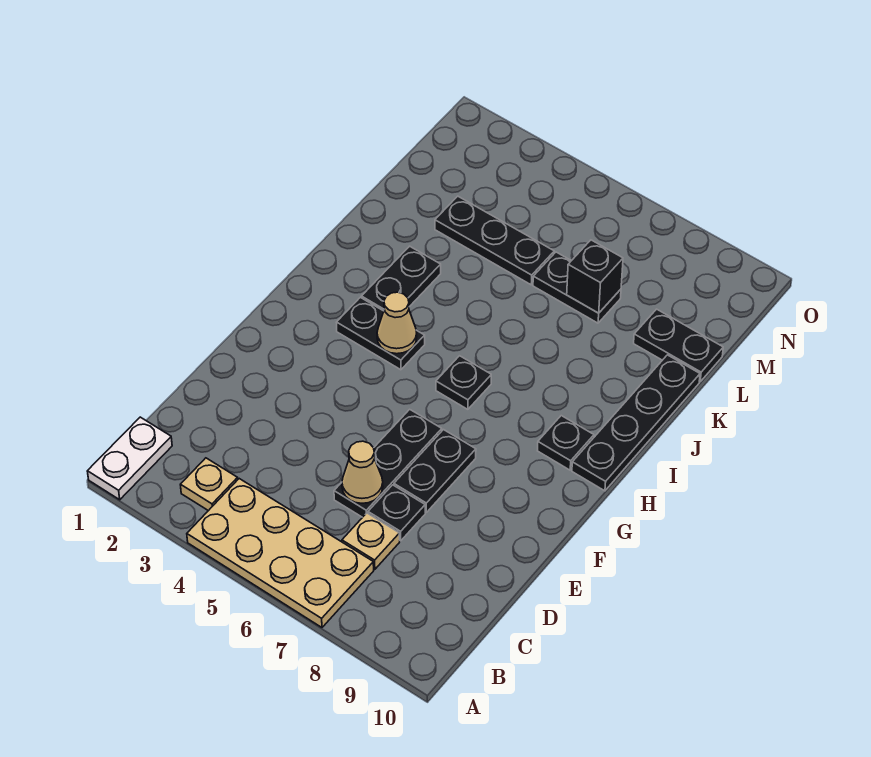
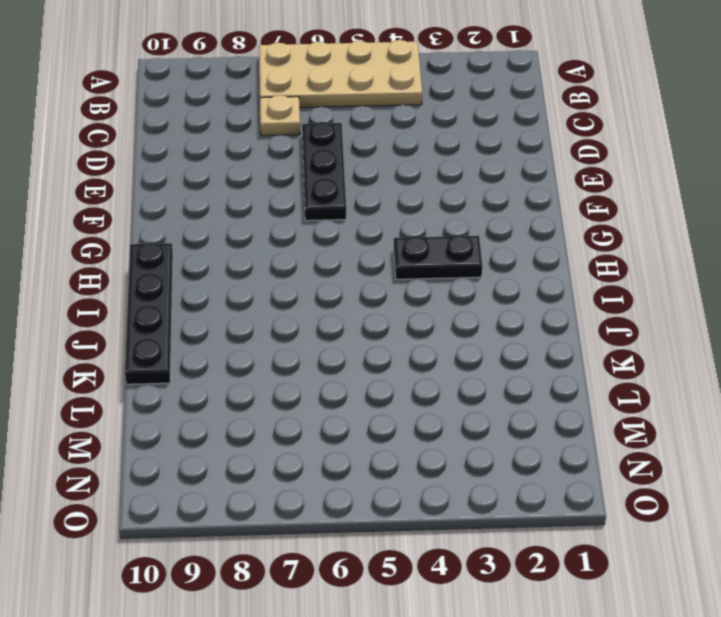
none -> white 1x2 plate [87,417,172,500]
none -> tan 1x1 plate [180,458,238,511]
none -> black 1x1 plate [368,485,425,541]

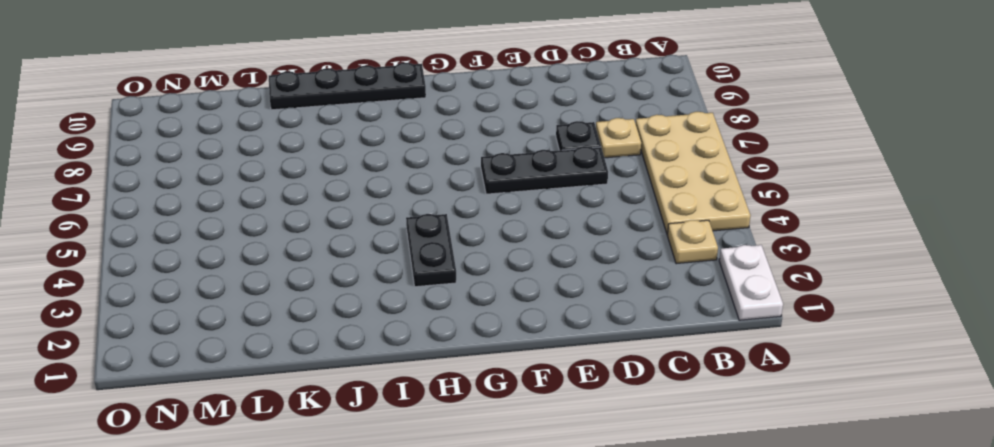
white 1x2 plate [719,245,783,320] -> white 1x2 plate turned to [87,417,172,500]
none -> black 1x2 plate [394,430,476,512]
none -> black 1x1 plate [436,356,491,409]
none -> black 1x1 plate [538,416,594,470]

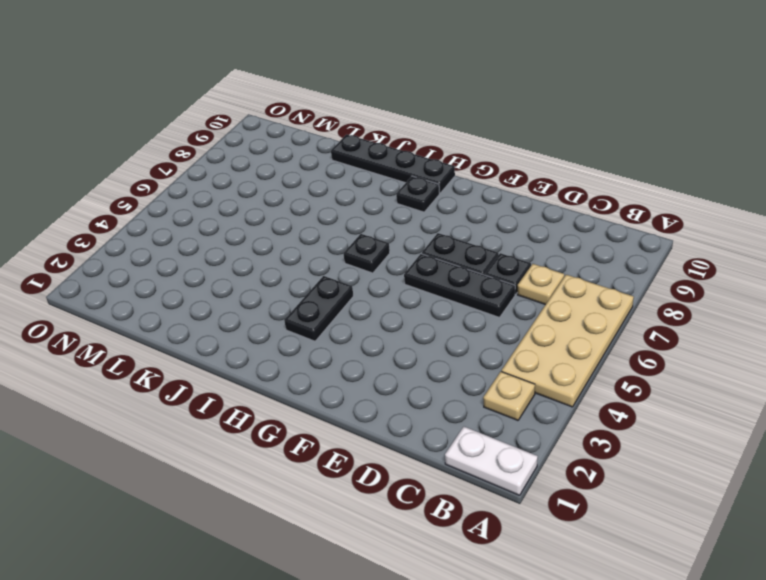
none -> black 1x2 plate [362,246,441,311]
none -> black 1x3 plate [435,196,554,285]
none -> black 1x2 plate [533,252,621,323]

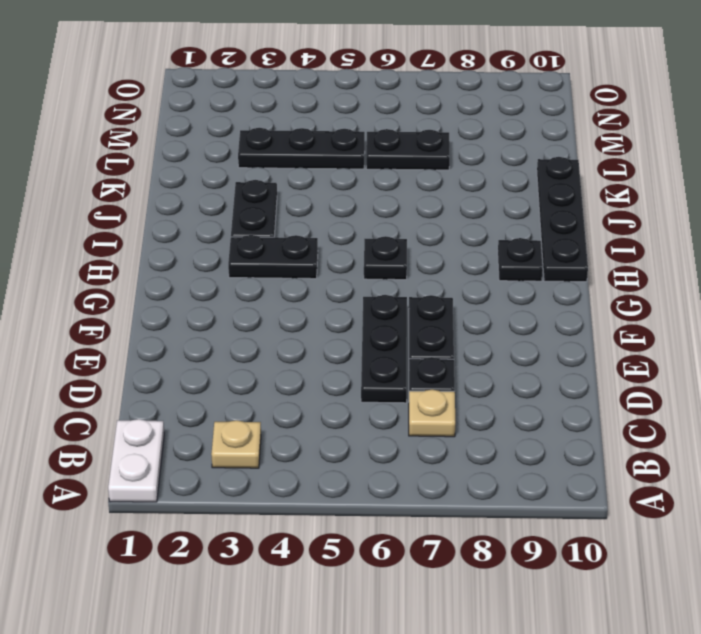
none -> tan 2x4 plate [187,479,374,627]
none -> black 1x2 plate [634,309,723,382]
none -> tan 1x1 cone [342,441,383,503]

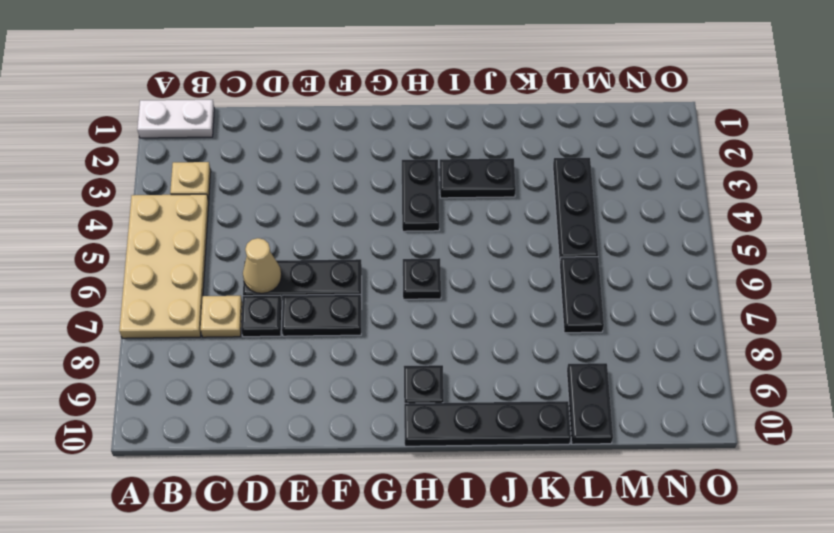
none -> tan 1x1 cone [377,292,417,354]
none -> black 1x1 brick [567,240,623,313]

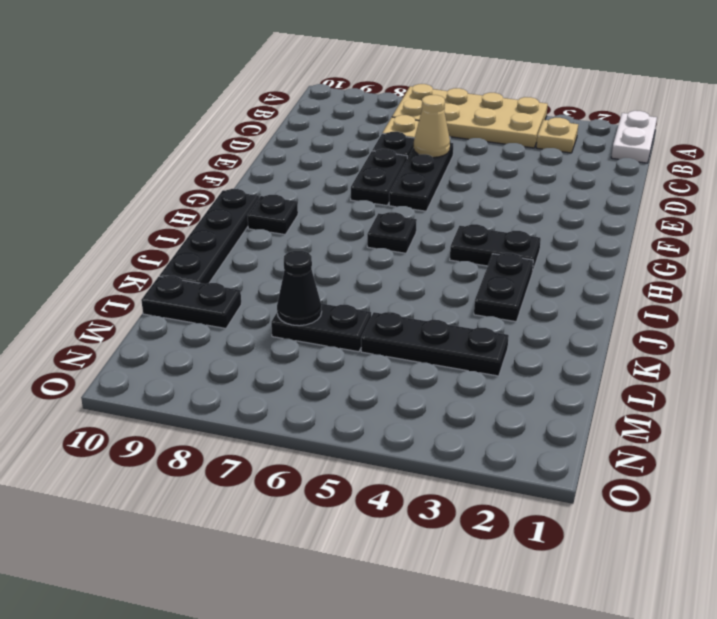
black 1x1 cone [277,251,322,326] -> black 1x1 brick [567,240,623,313]
none -> tan 1x1 cone [377,292,417,354]

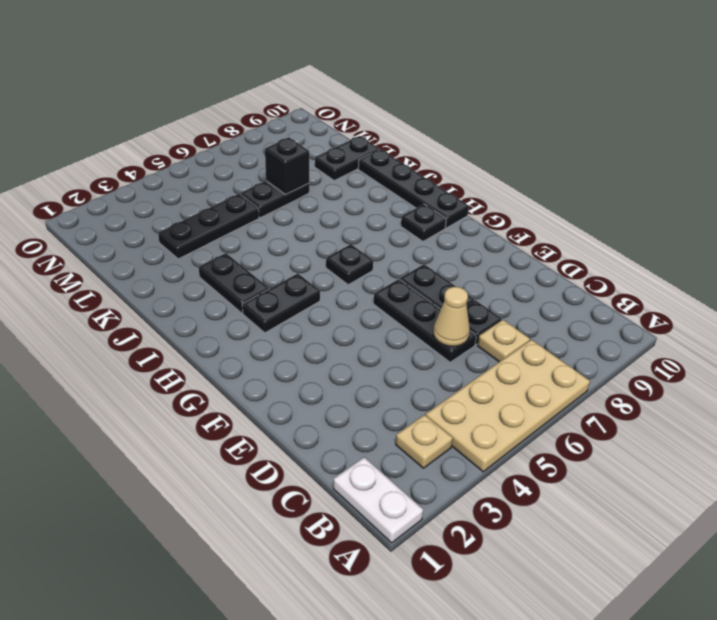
none -> tan 1x1 cone [377,292,417,354]

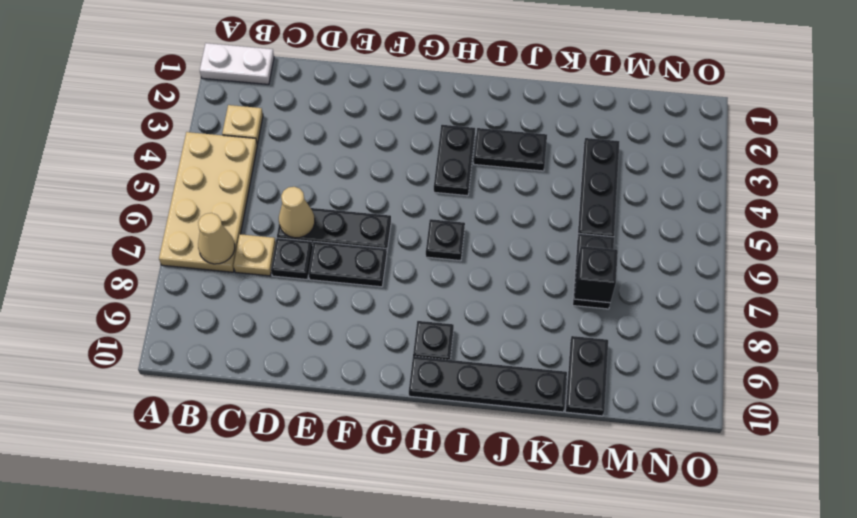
tan 1x1 cone [198,213,235,264] -> tan 1x1 cone moved to [377,292,417,354]

